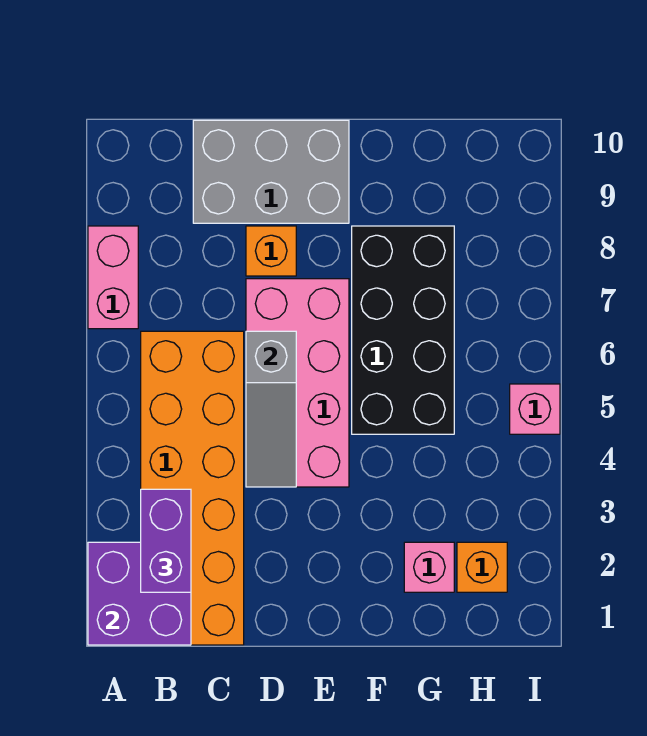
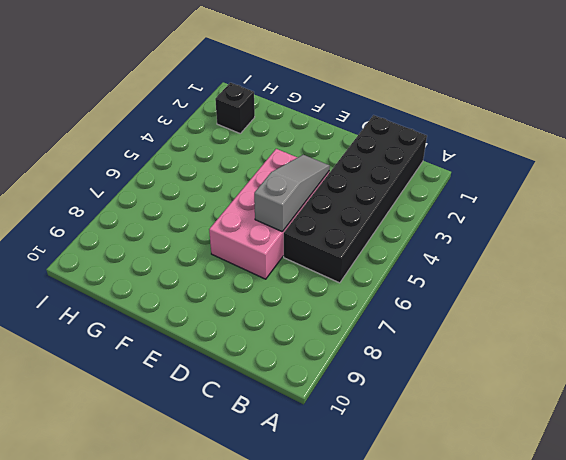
black 2x6 brick [284,115,427,283] -> orange 2x6 brick [141,331,244,645]
black 1x1 brick [215,83,255,133] -> orange 1x1 brick [457,542,507,592]
none -> pink 1x2 brick [88,226,138,329]
none -> grey 2x3 brick [193,120,349,223]
none -> orange 1x1 brick [246,226,296,276]

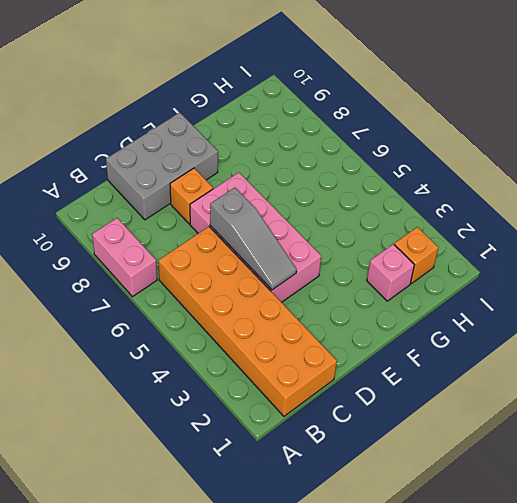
none -> black 2x4 brick [352,226,454,434]
none -> pink 1x1 brick [510,384,560,434]
none -> purple 2x2 brick [88,542,191,645]

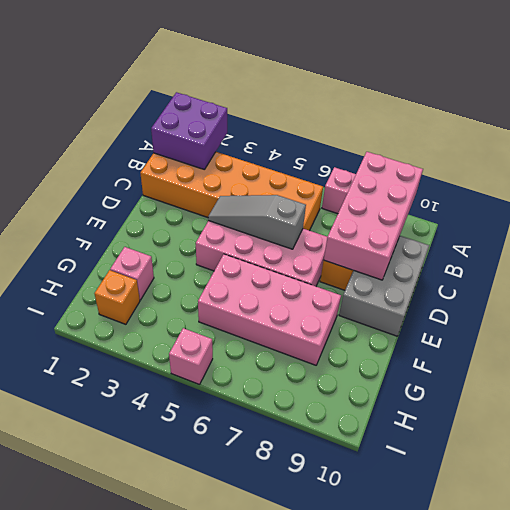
pink 2x4 brick [324,152,423,280] -> none
pink 2x4 brick [198,254,341,365] -> black 2x4 brick [352,226,454,434]
none -> purple 1x2 brick [141,489,191,592]

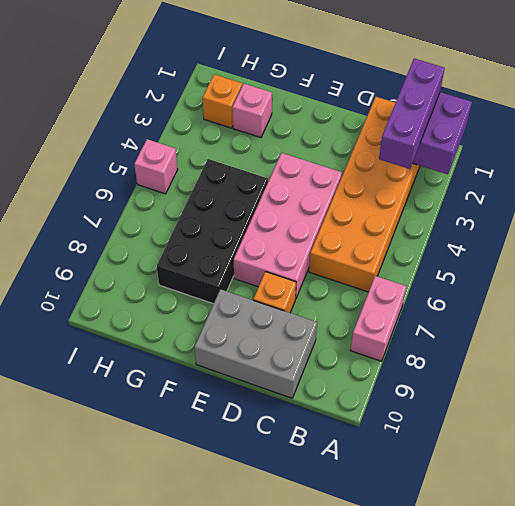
purple 1x3 brick [379,59,445,169] -> purple 1x2 brick [141,489,191,592]
none -> grey 1x3 slope [246,331,296,487]

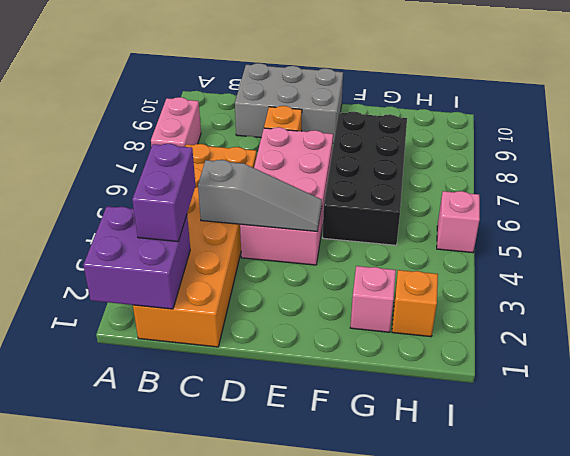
grey 1x3 slope [198,160,322,232] -> grey 1x3 slope turned to [246,331,296,487]

